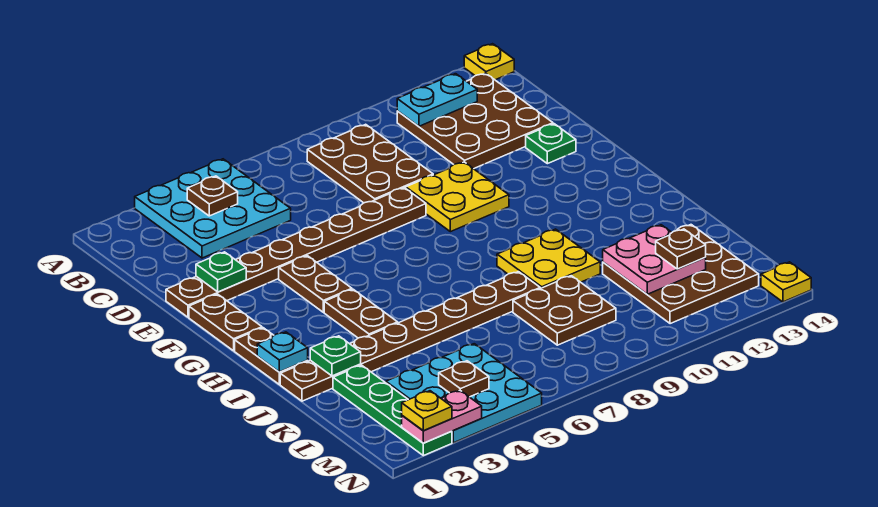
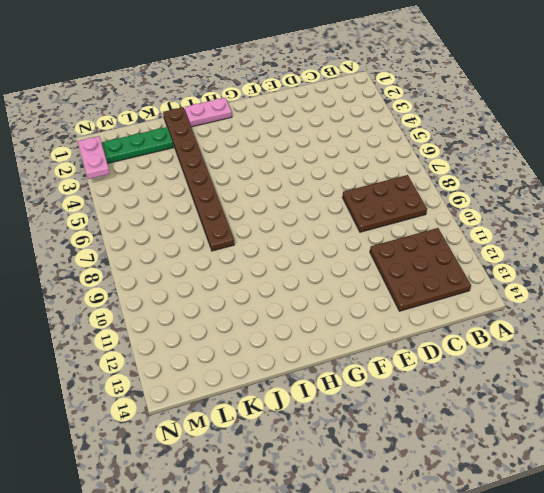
pink 1x2 plate [185,98,232,127] -> brown 1x2 plate [235,328,308,384]
none -> cyan 3x3 plate [135,159,291,258]
none -> yellow 1x1 plate [464,44,514,80]
none -> brown 1x8 plate [166,188,426,317]

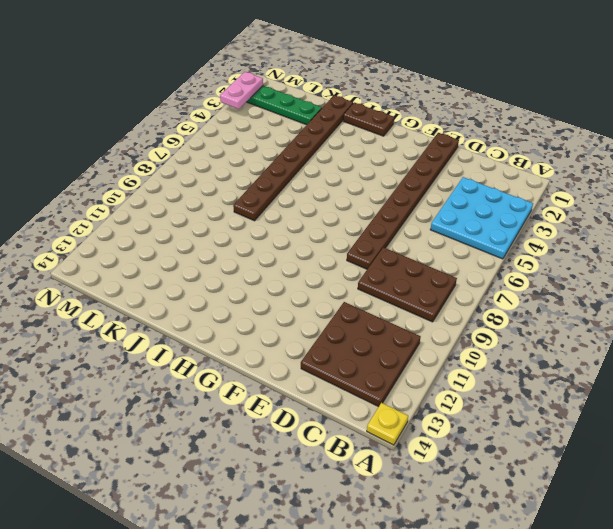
none -> yellow 2x2 plate [406,162,509,232]
none -> green 1x1 plate [526,124,576,164]
none -> brown 1x2 plate [189,294,262,351]

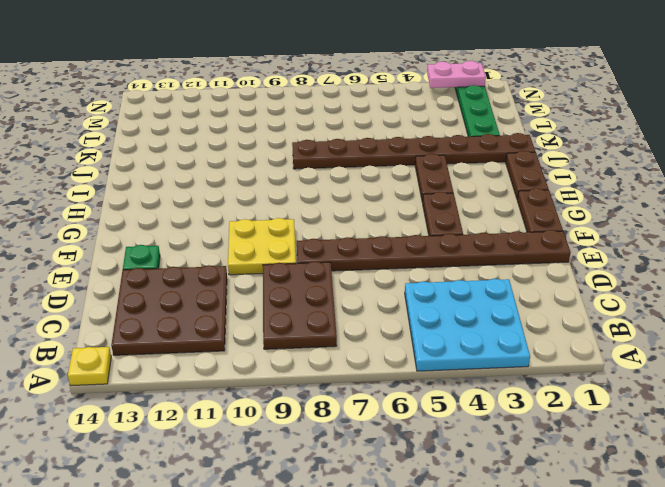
none -> yellow 2x2 plate [497,229,600,289]
none -> brown 2x2 plate [513,276,616,345]
none -> brown 3x3 plate [603,225,759,324]

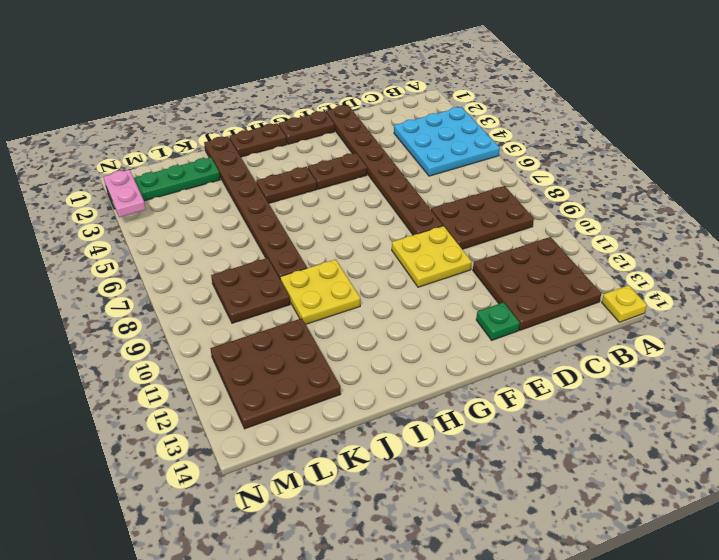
none -> cyan 3x3 plate [386,344,542,443]
none -> yellow 1x1 plate [761,262,811,302]
none -> brown 1x1 plate [187,176,238,216]

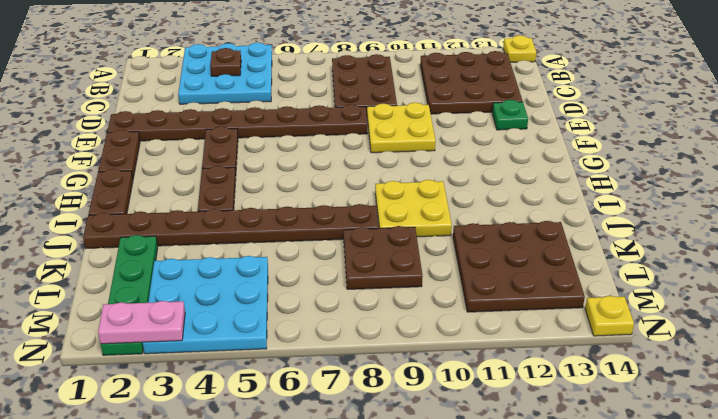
none -> cyan 1x2 plate [397,74,477,126]
none -> green 1x1 plate [196,252,246,292]
none -> cyan 1x1 plate [257,332,308,372]

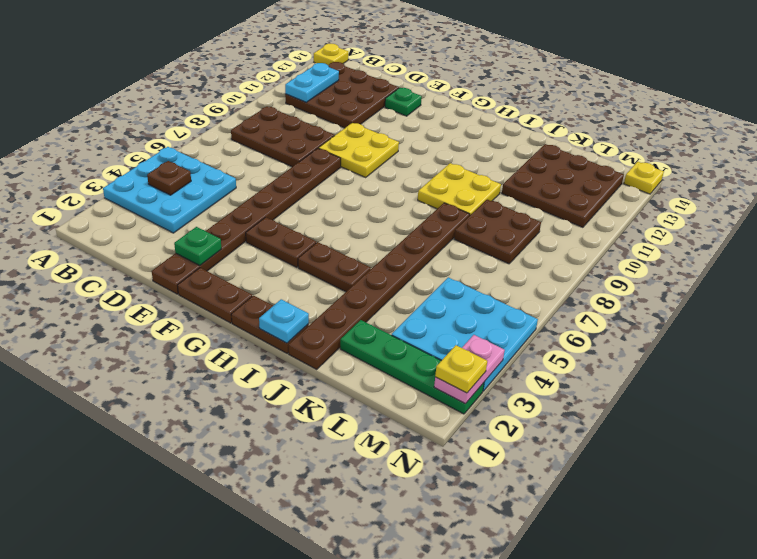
none -> green 1x1 plate [310,336,361,376]
none -> pink 2x2 plate [603,225,706,294]
none -> brown 1x1 plate [439,361,489,397]

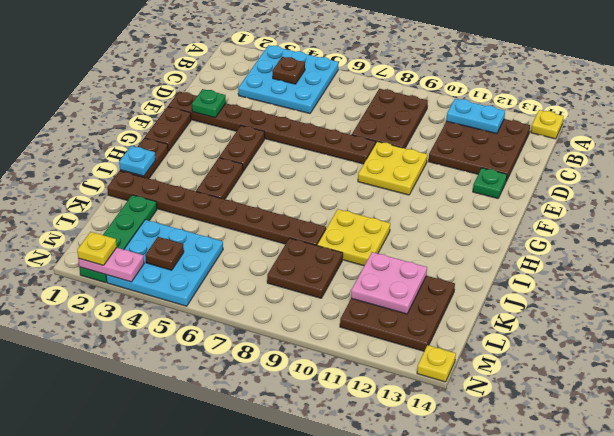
none -> green 1x1 plate [310,336,361,376]
none -> brown 1x1 plate [656,229,706,269]

